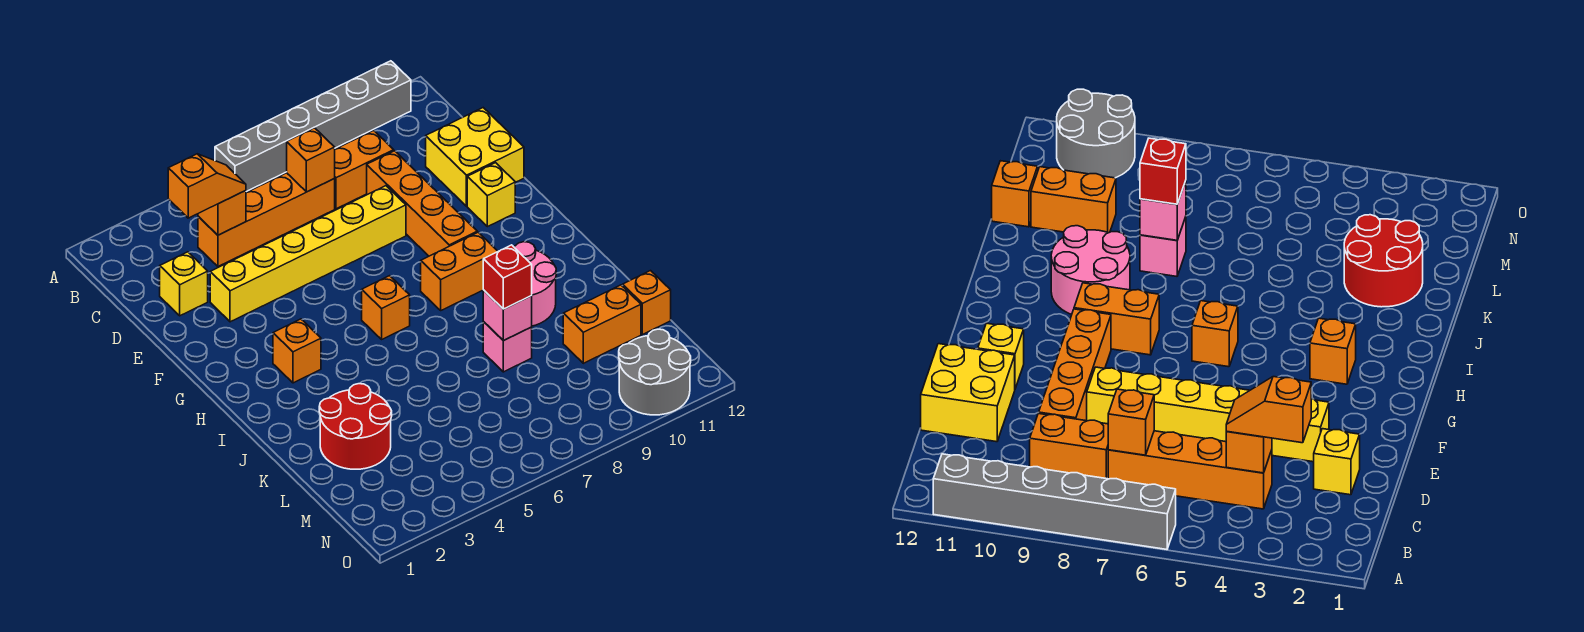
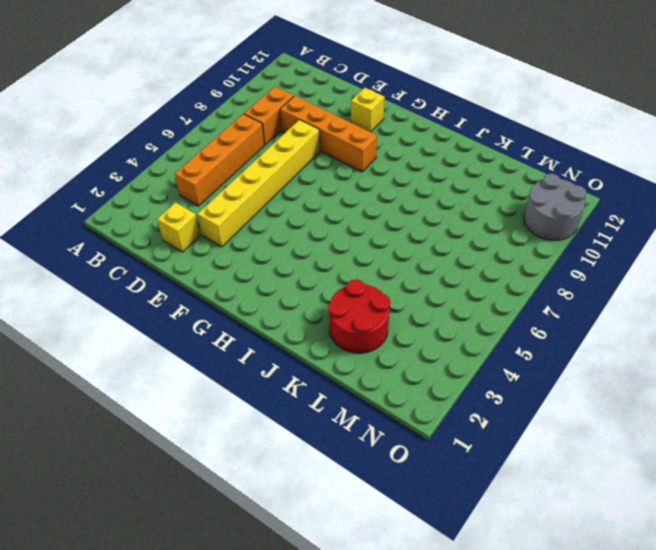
none -> grey 1x6 brick [215,61,411,192]
none -> yellow 2x2 brick [426,108,524,206]
none -> orange 1x1 brick [273,319,321,383]

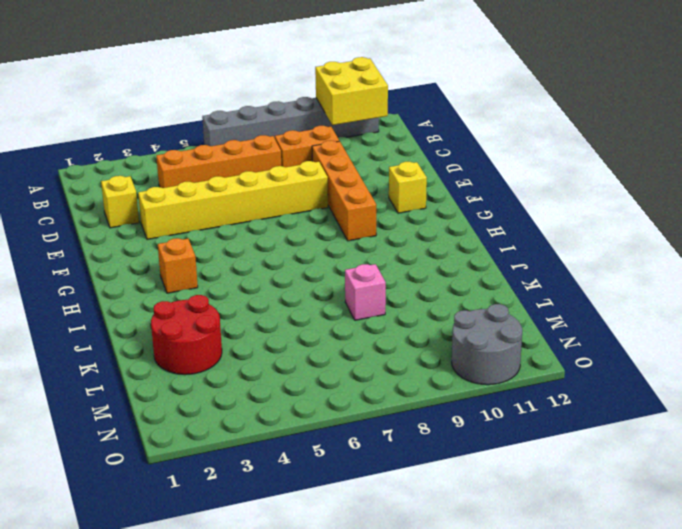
yellow 2x2 brick [315,57,388,125] -> yellow 2x2 brick moved to [426,108,524,206]
none -> orange 1x1 brick [362,276,410,339]
none -> orange 1x2 brick [421,232,498,310]
none -> pink 2x2 round brick [514,242,556,326]

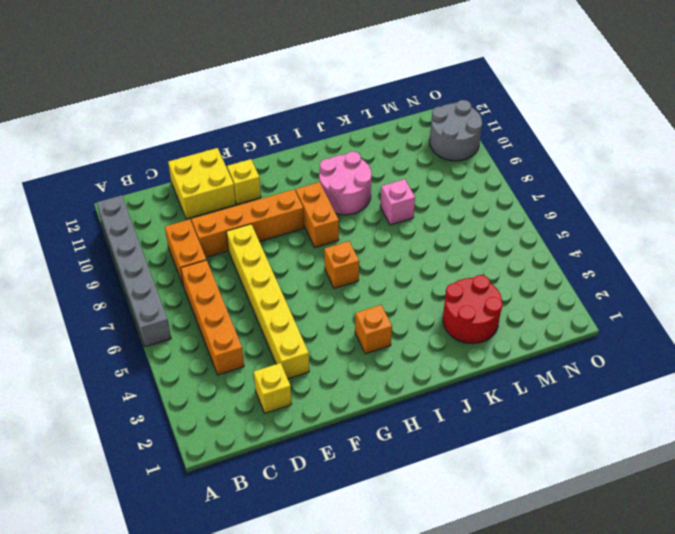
none -> orange 1x2 brick [563,285,641,363]
none -> orange 1x1 brick [623,271,671,335]
none -> orange 1x1 brick [198,191,246,235]

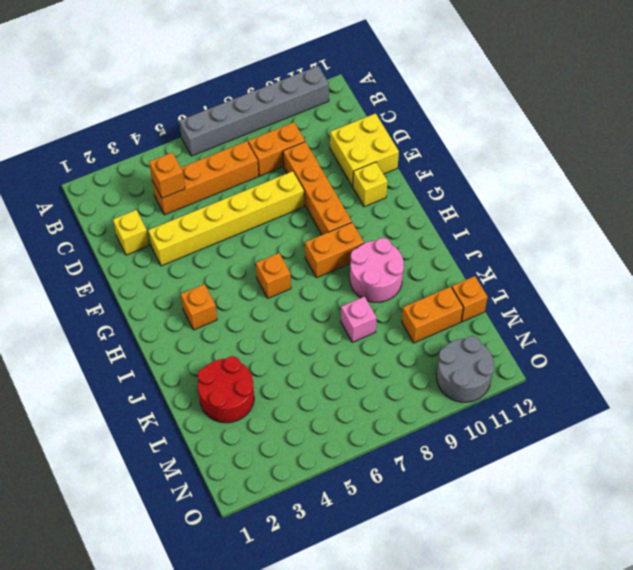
none -> orange 1x1 brick [287,128,335,192]
none -> pink 1x1 brick [483,290,532,341]
none -> orange 1x2 slope [168,154,246,218]

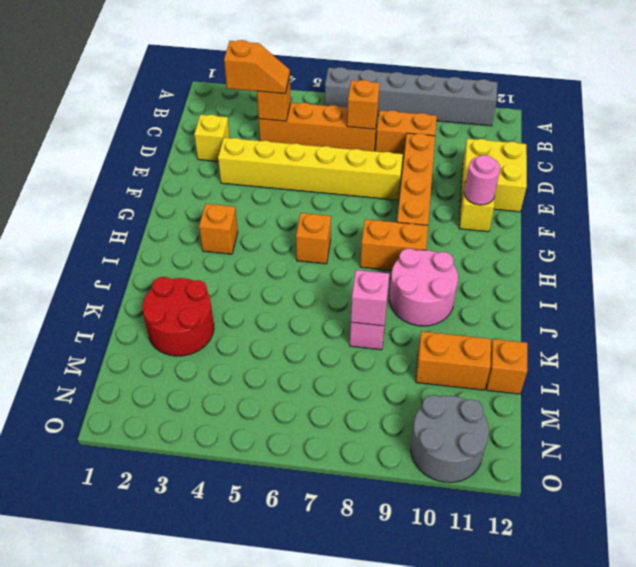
pink 1x1 round brick [464,155,500,205] -> none
none -> red 1x1 brick [483,245,532,309]

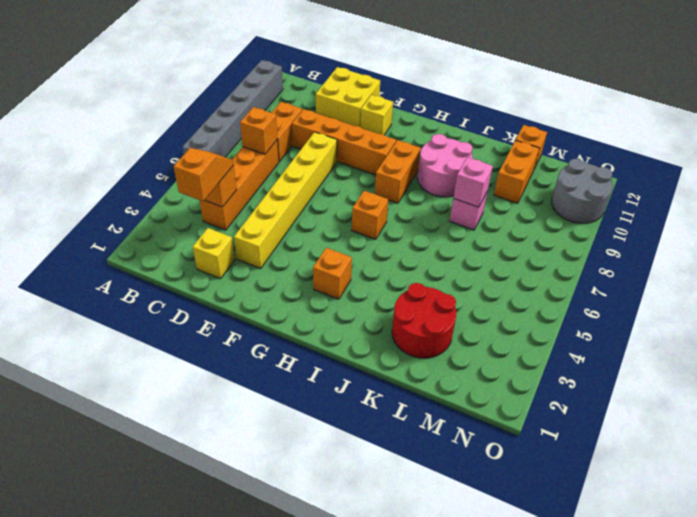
none -> red 1x1 brick [483,245,532,309]

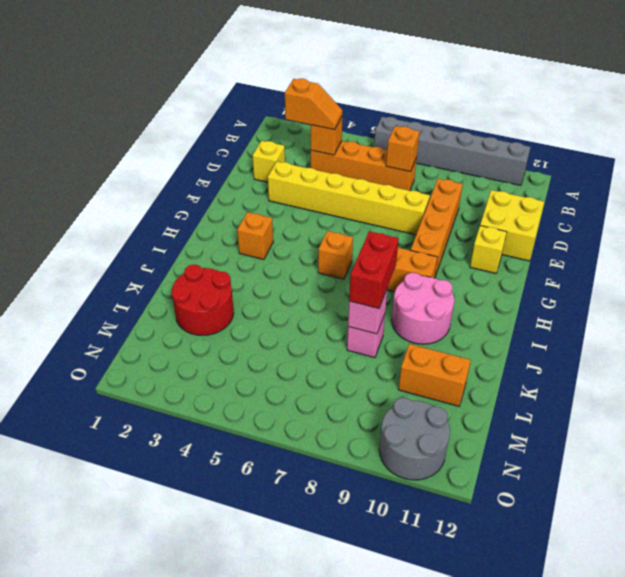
red 1x2 brick [349,231,399,309] -> red 1x1 brick [483,245,532,309]
none -> orange 1x2 brick [334,130,394,209]
none -> orange 1x1 brick [623,271,671,335]

